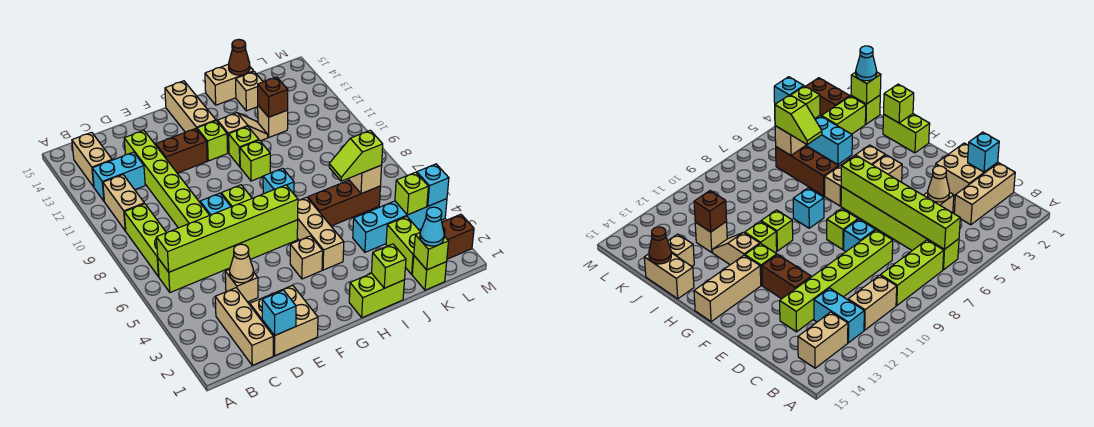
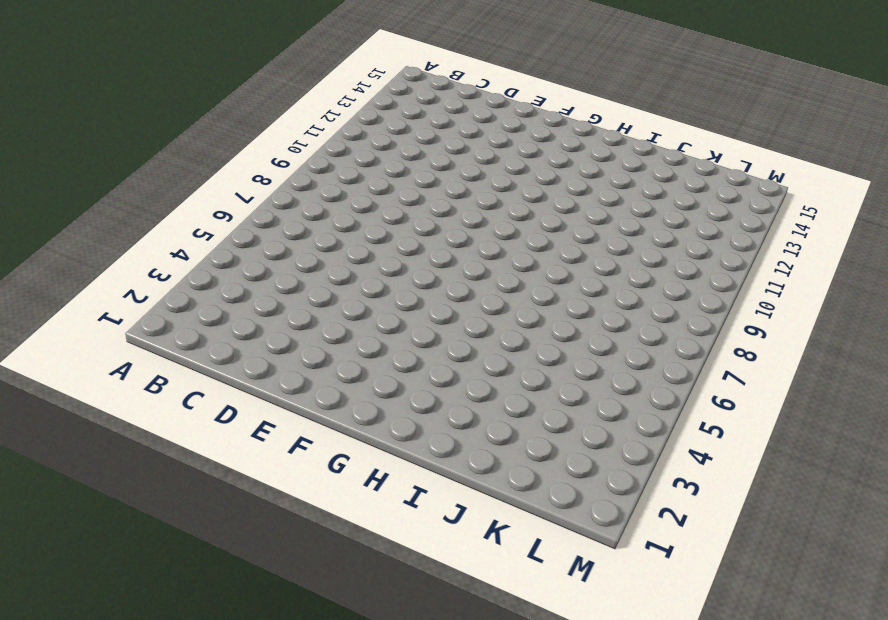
none -> lime 1x6 brick [158,220,298,292]
none -> lime 1x3 brick [124,204,166,277]
none -> tan 1x2 brick [103,175,144,231]
none -> cyan 1x2 brick [92,152,145,201]

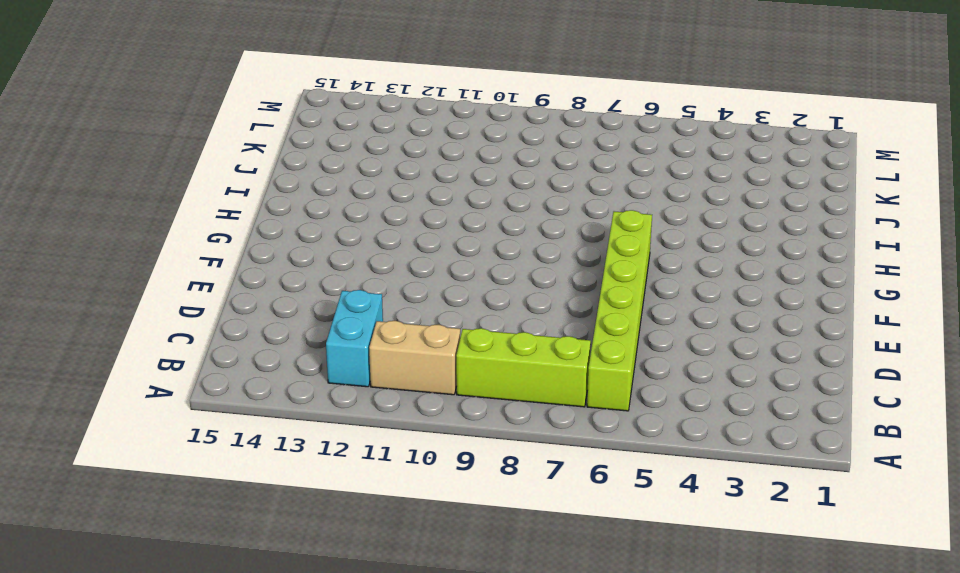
none -> tan 1x2 brick [72,132,112,187]
none -> tan 1x3 brick [215,288,273,365]
none -> tan 2x2 brick [250,285,318,356]
none -> tan 1x1 brick [225,269,258,302]

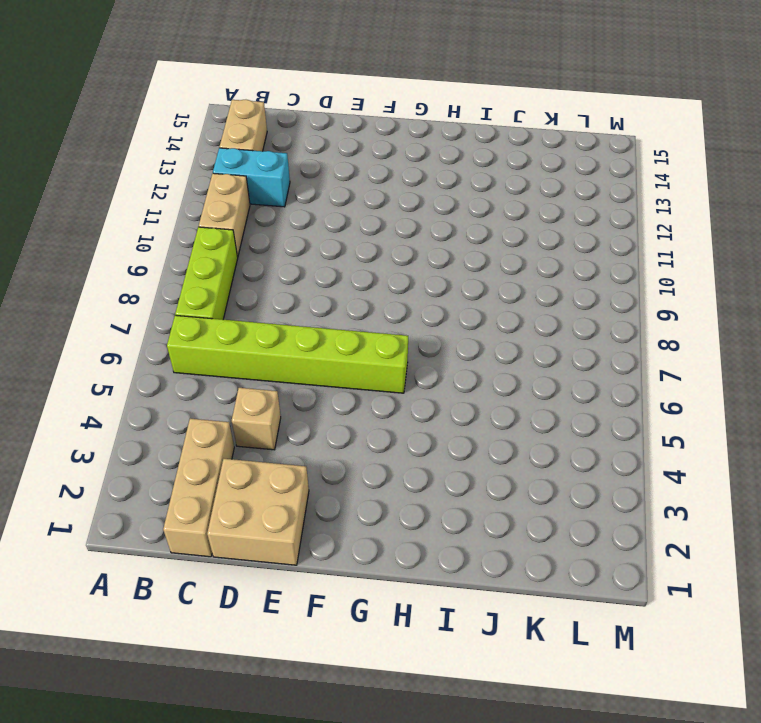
none -> lime 1x6 brick [124,130,210,228]
none -> cyan 1x1 brick [200,193,231,215]
none -> brown 1x2 brick [156,129,207,173]
none -> lime 1x1 brick [221,185,252,207]

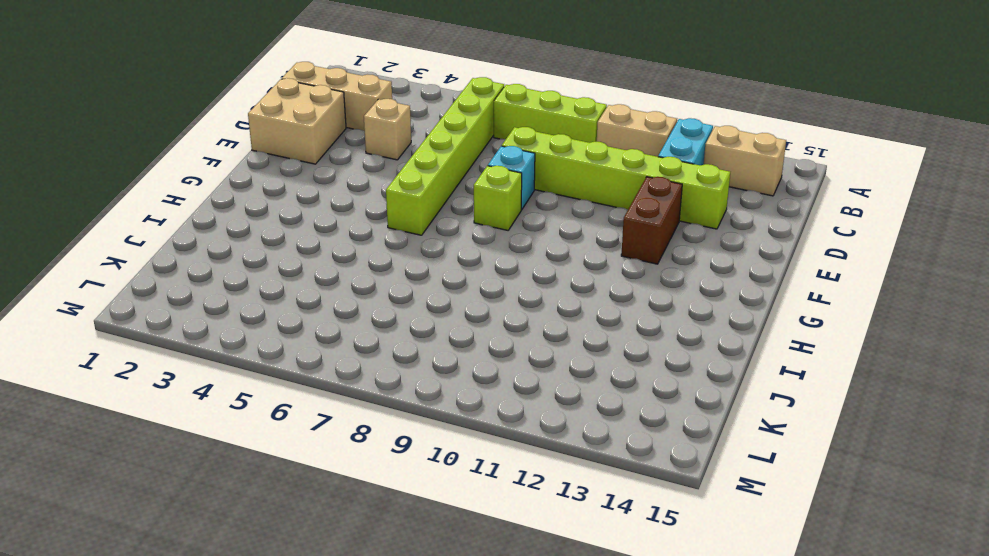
none -> tan 1x1 brick [290,236,323,279]
none -> lime 1x1 brick [197,121,228,161]
none -> tan 1x3 brick [165,81,216,132]
none -> lime 1x2 brick [349,273,404,318]

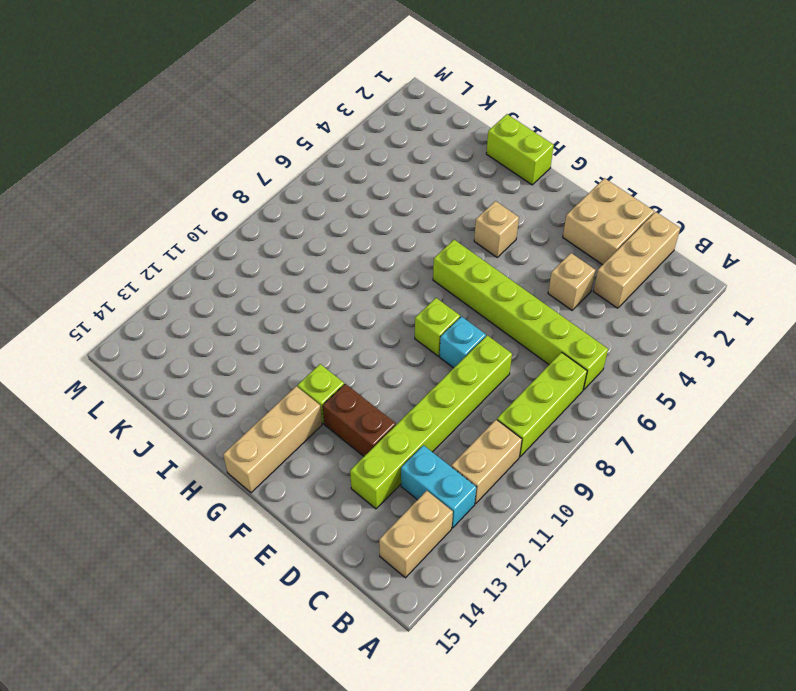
none -> tan 1x3 brick [297,197,344,270]
none -> cyan 1x1 brick [263,168,294,194]
none -> lime 1x1 brick [240,140,270,181]
none -> lime 1x1 brick [229,127,259,167]

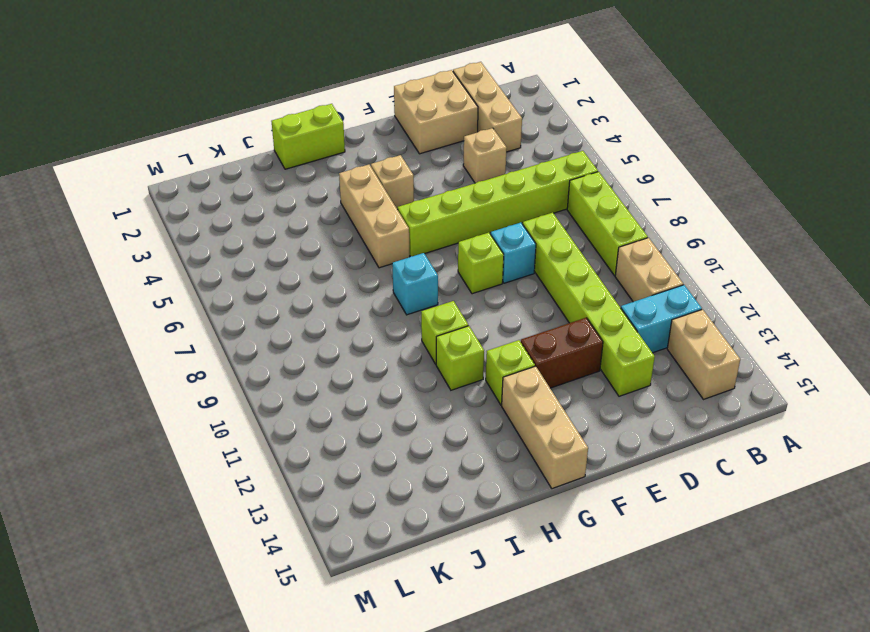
none -> tan 1x2 slope [217,113,268,153]
none -> brown 1x3 brick [308,180,380,226]
none -> tan 1x2 brick [205,64,254,105]
none -> cyan 1x4 brick [353,199,447,252]

